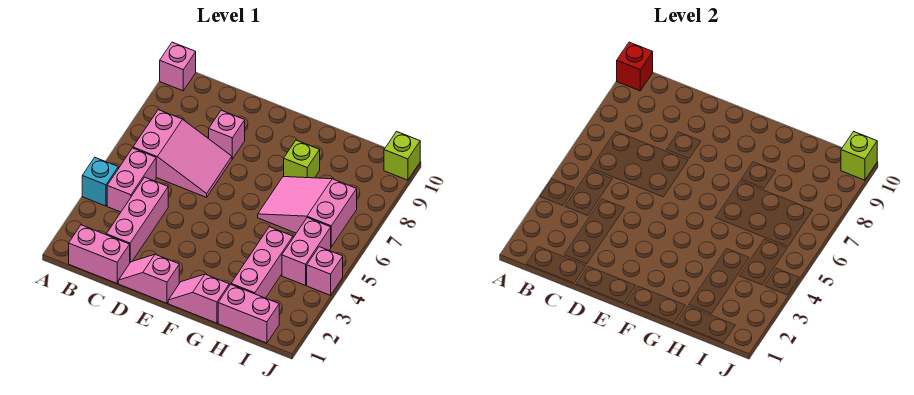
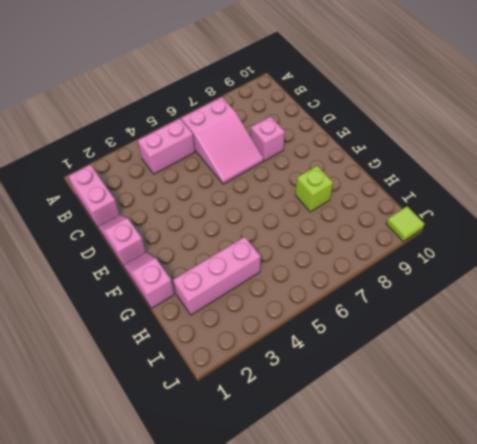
lime 1x1 tile [386,206,425,241] -> lime 1x1 brick [384,132,420,180]
none -> cyan 1x1 brick [82,158,118,206]
none -> pink 1x1 brick [160,42,196,91]
none -> pink 1x3 brick [106,177,168,262]

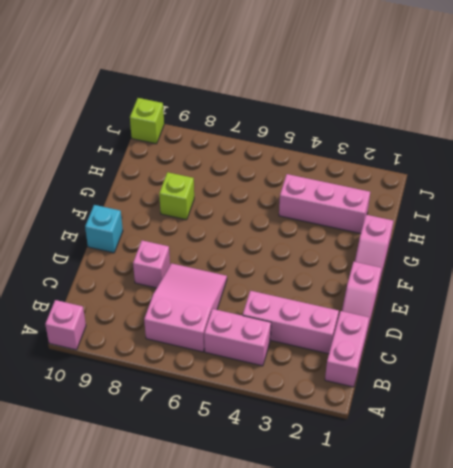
cyan 1x1 brick [85,205,123,253] -> cyan 1x1 brick moved to [82,158,118,206]
none -> pink 2x3 slope [258,177,357,247]
none -> pink 1x2 brick [218,284,279,343]
none -> pink 1x2 brick [282,218,331,285]

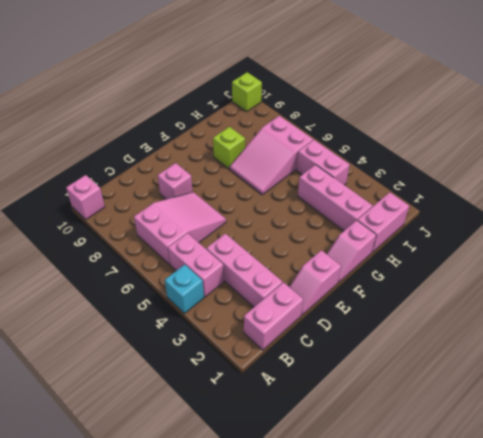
none -> pink 1x1 brick [307,247,343,295]
none -> red 1x1 brick [617,42,653,91]
none -> lime 1x1 brick [841,132,877,180]

